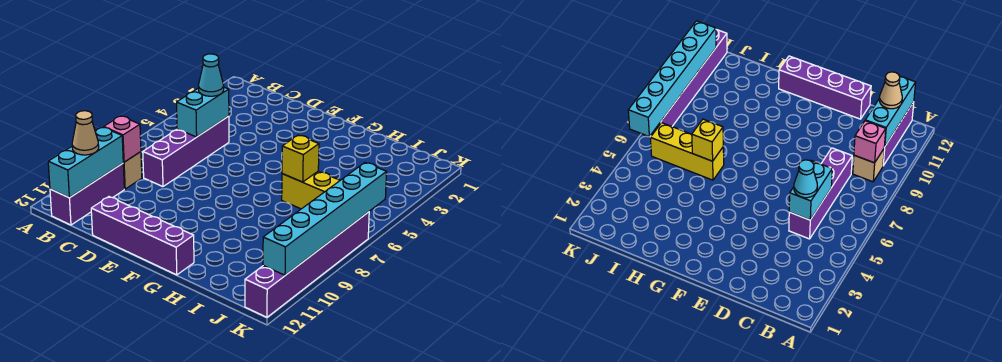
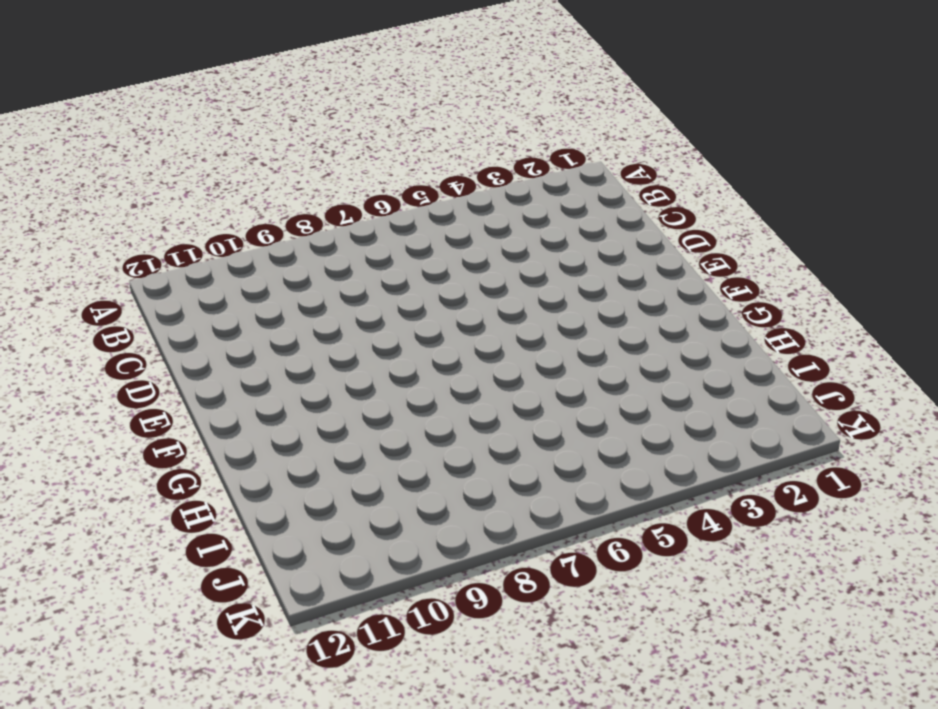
none -> tan 1x1 brick [123,152,142,189]
none -> purple 1x3 brick [50,163,124,225]
none -> purple 1x4 brick [143,116,229,187]

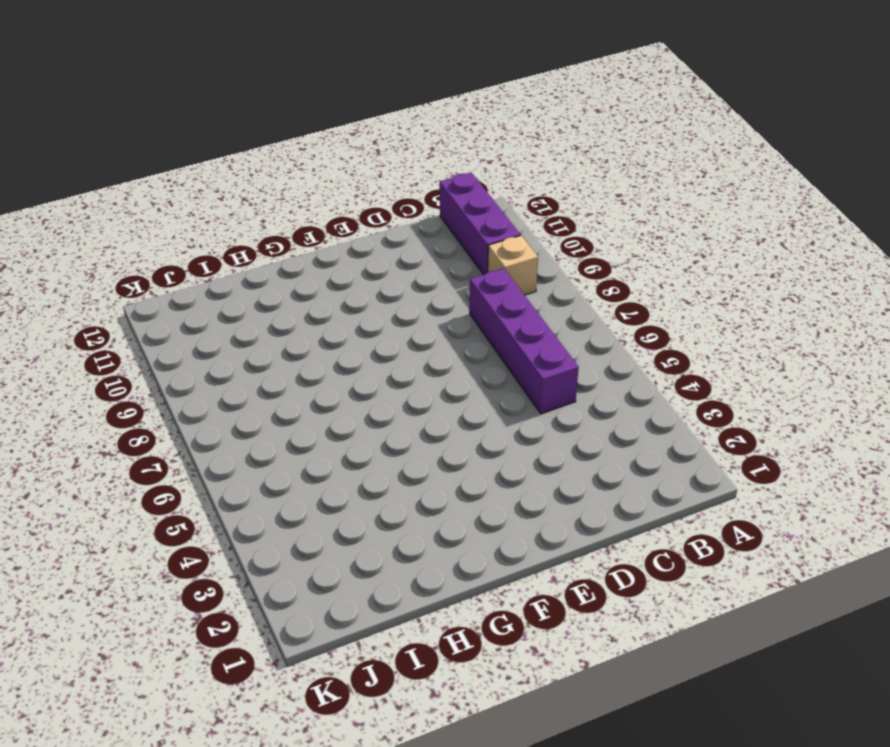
none -> purple 1x4 brick [91,197,194,275]
none -> yellow 1x3 brick [282,171,340,209]
none -> purple 1x6 brick [245,212,369,317]

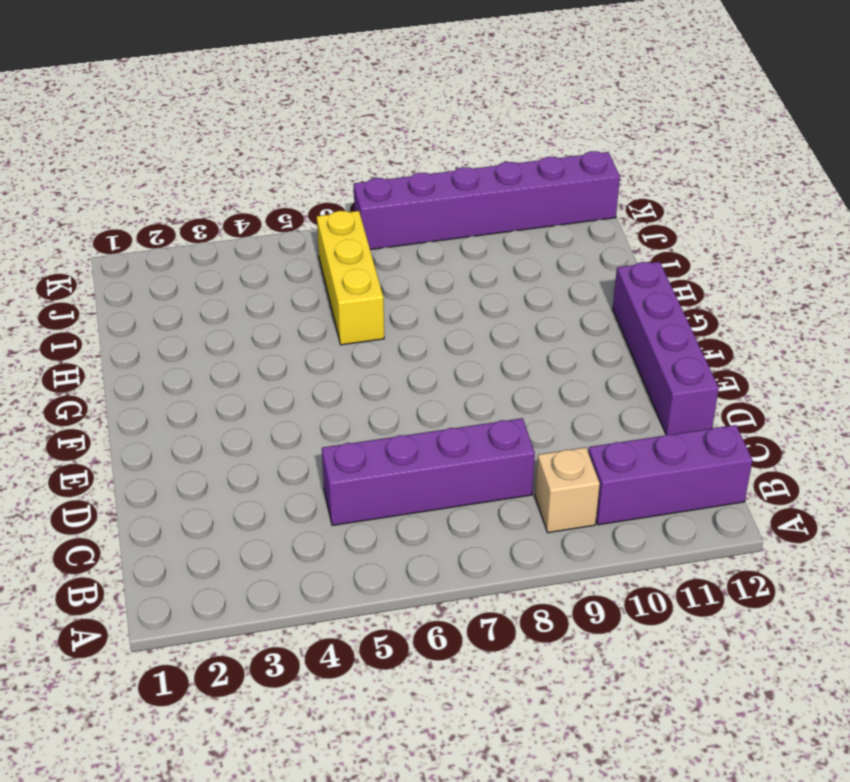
none -> pink 1x1 brick [104,116,141,162]
none -> cyan 1x3 brick [48,127,123,198]
none -> cyan 1x2 brick [177,87,229,137]

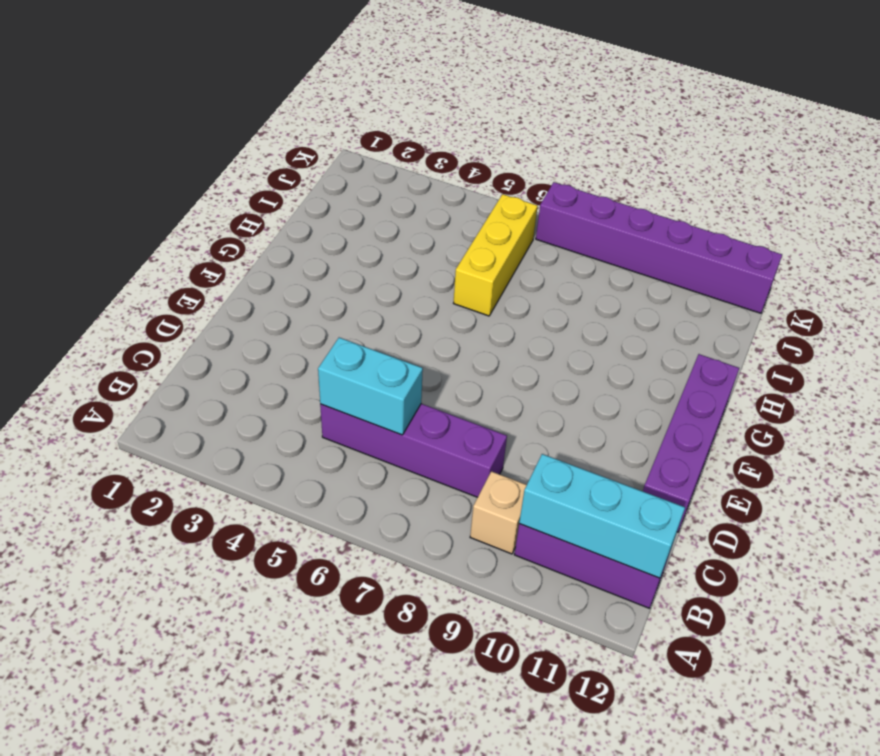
none -> pink 1x1 brick [104,116,141,162]
none -> yellow 1x1 brick [282,135,319,182]
none -> cyan 1x6 brick [263,163,387,275]

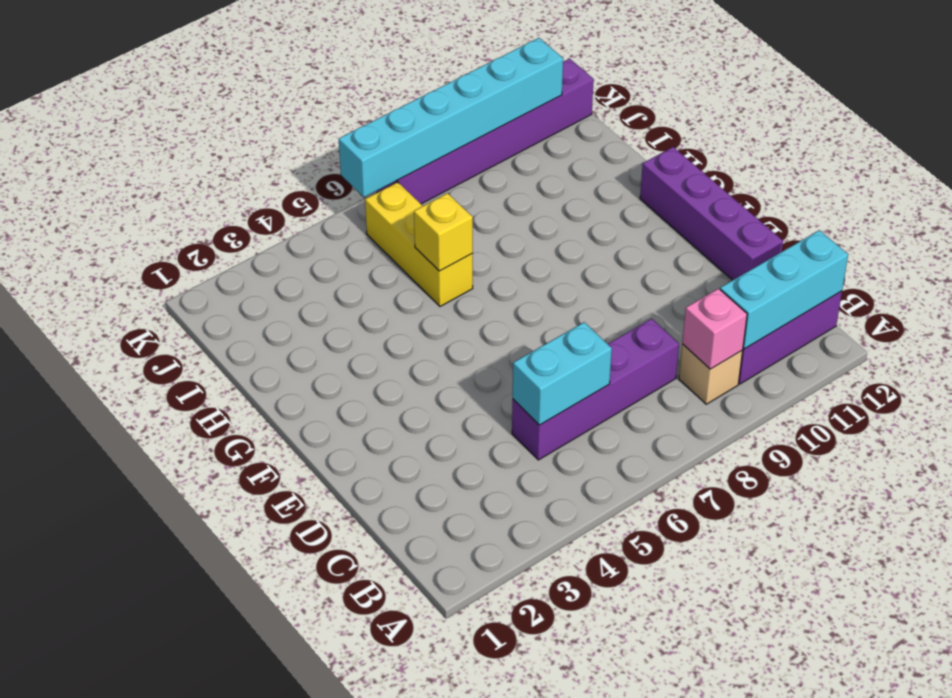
none -> tan 1x1 cone [72,111,99,155]
none -> cyan 1x1 cone [198,54,224,96]

